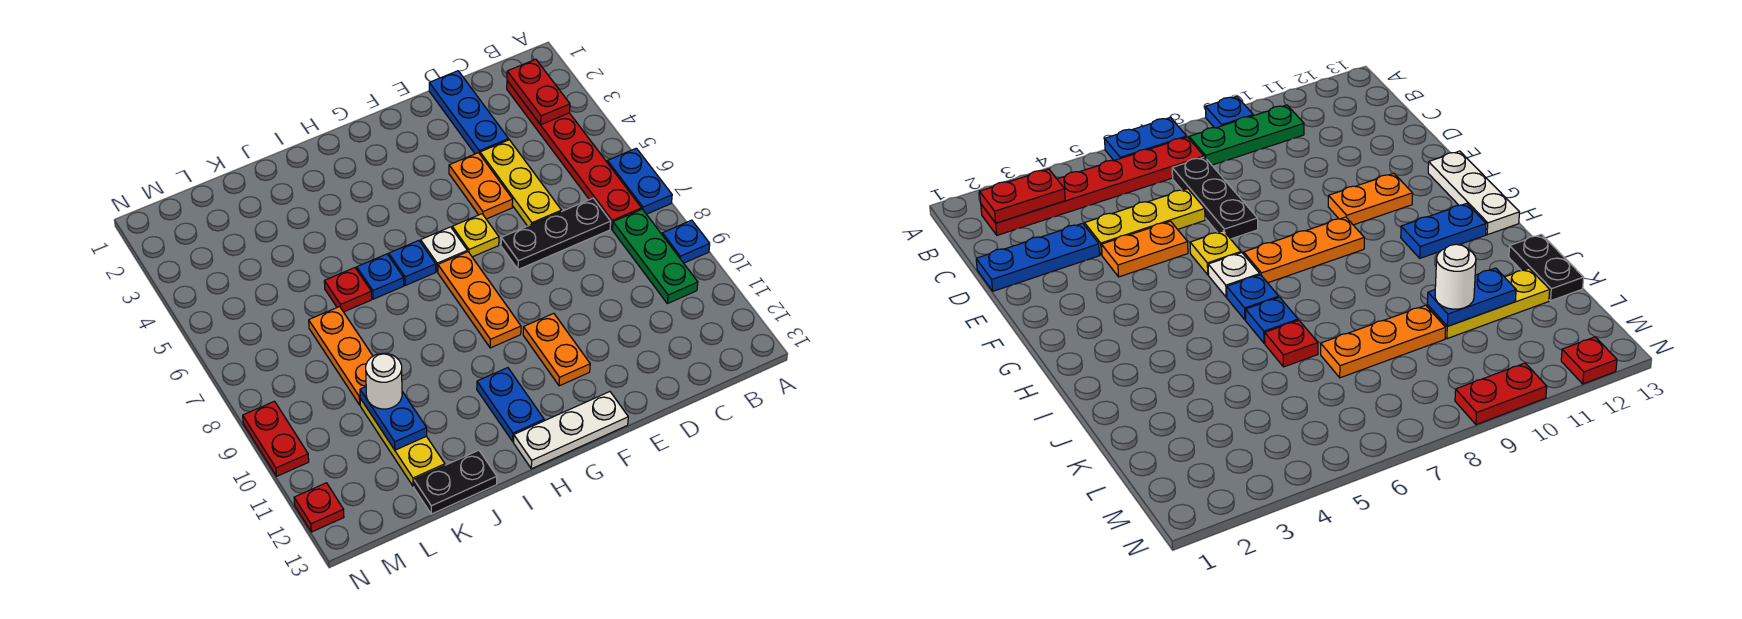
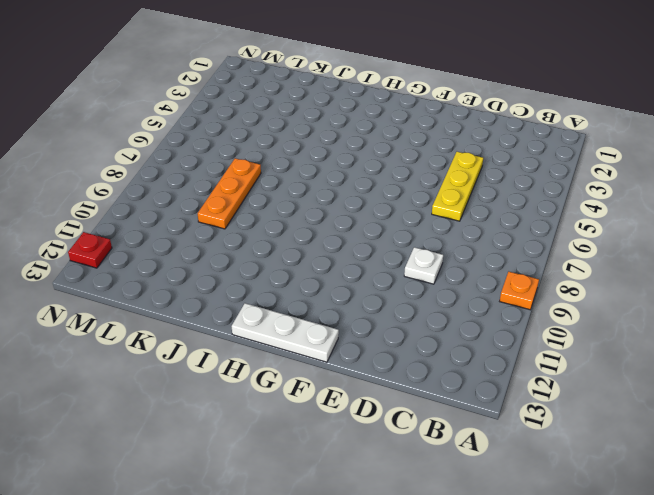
orange 1x1 plate [500,272,539,310] -> blue 1x1 plate [662,220,710,263]
white 1x1 plate [404,247,443,284] -> white 1x1 plate moved to [421,227,467,272]
none -> blue 1x2 plate [607,148,672,214]
none -> red 1x6 plate [507,81,642,229]
none -> green 1x3 plate [612,209,698,304]

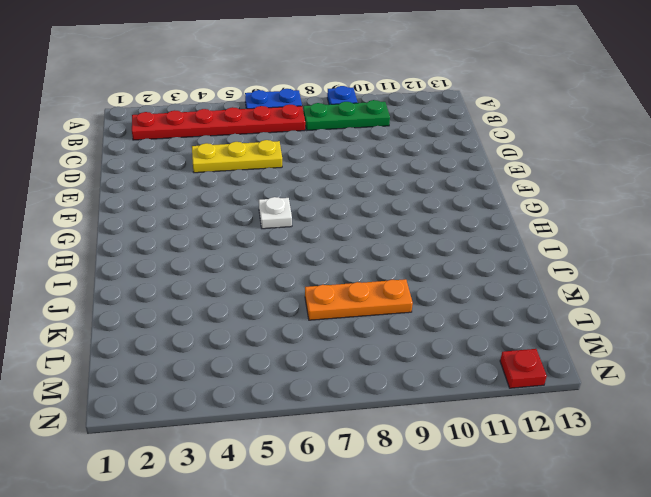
none -> black 1x3 plate [501,198,611,269]
none -> blue 1x3 plate [429,71,509,154]
none -> orange 1x2 plate [449,153,513,219]

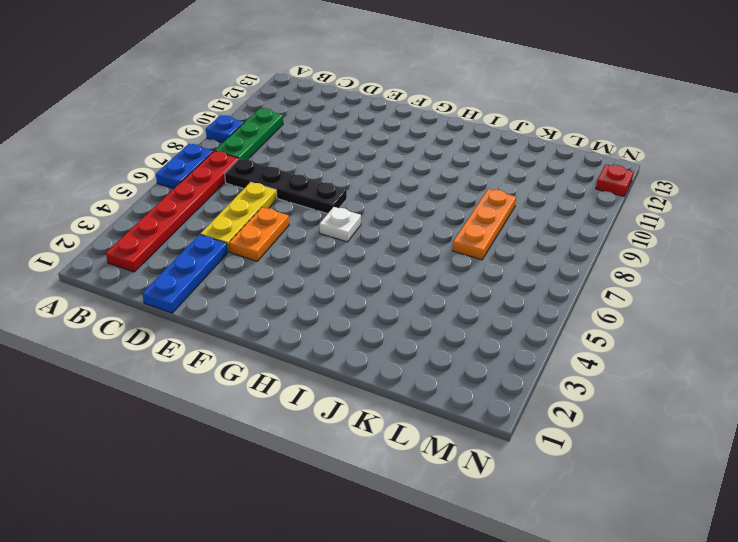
black 1x4 plate [225,159,347,214] -> black 1x3 plate [501,198,611,269]
none -> yellow 1x1 plate [452,214,499,257]
none -> orange 1x2 plate [523,313,590,386]
none -> white 1x3 plate [514,392,628,469]

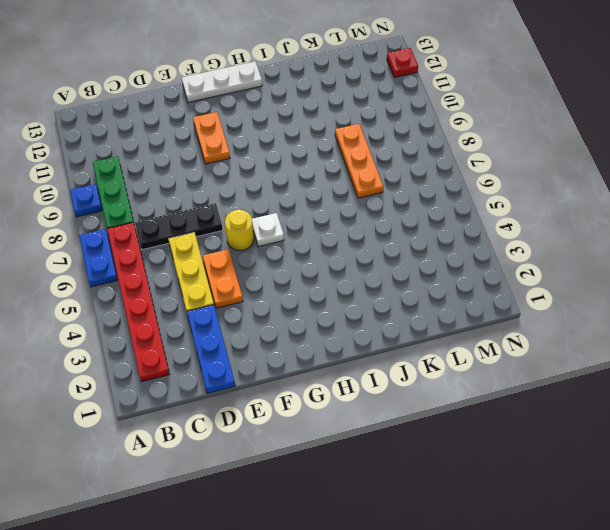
yellow 1x1 round brick [225,210,254,251] -> yellow 1x1 plate [452,214,499,257]
none -> orange 1x3 plate [438,252,521,348]
none -> blue 1x1 plate [389,241,436,285]
none -> blue 1x2 plate [477,368,544,441]

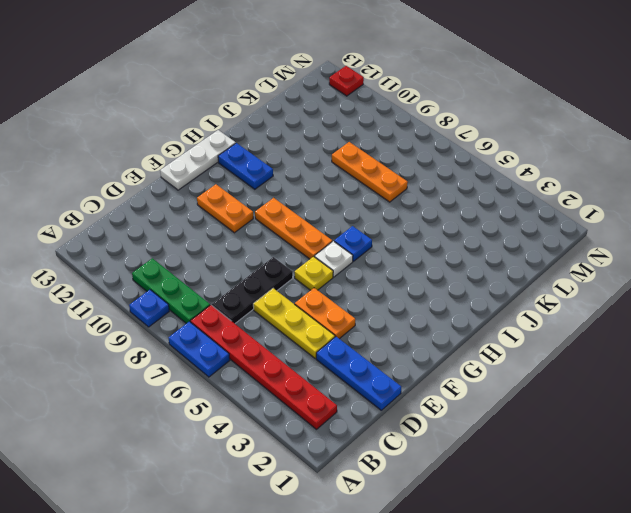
none -> blue 1x1 plate [357,254,404,299]
none -> red 1x1 plate [324,268,372,312]
none -> black 1x2 plate [414,450,497,514]

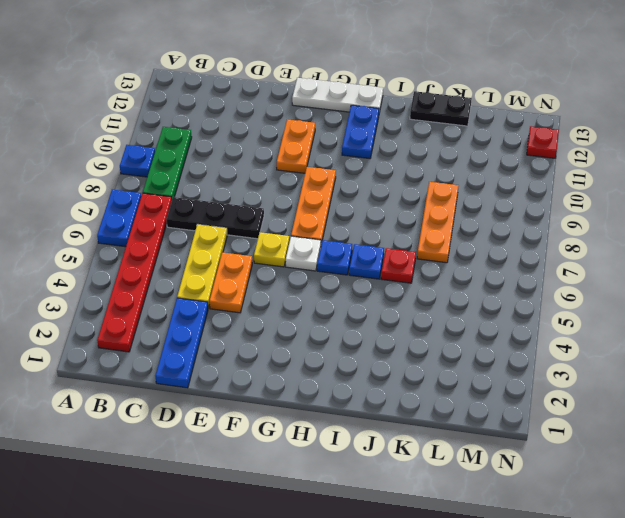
none -> yellow 1x3 plate [360,399,445,486]
none -> red 1x2 plate [243,401,309,476]
none -> red 1x2 plate [507,59,570,125]

